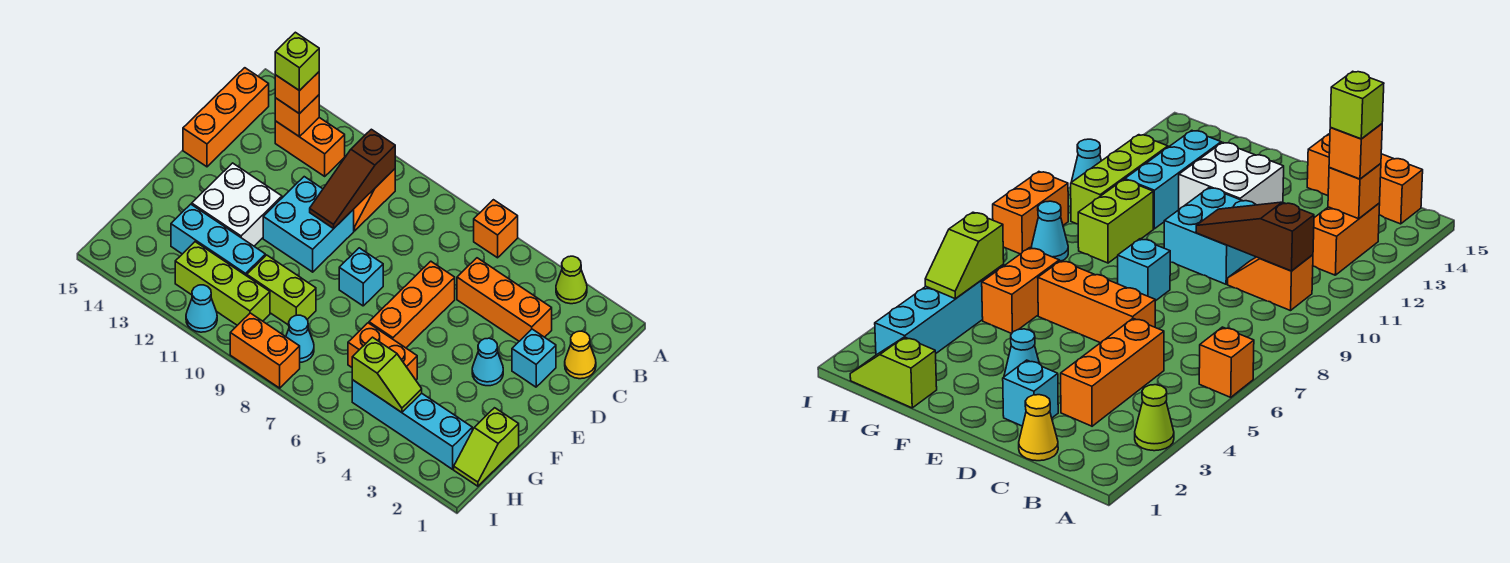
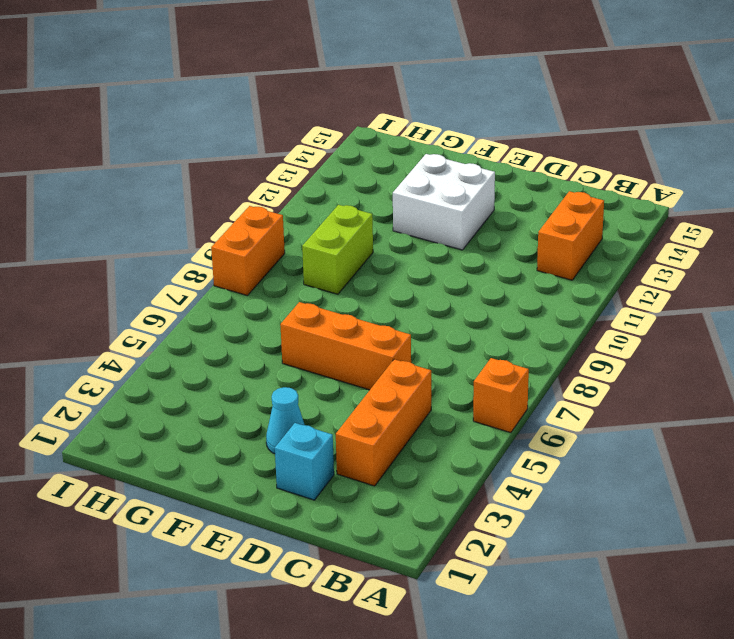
none -> lime 1x1 cone [556,256,587,304]
none -> orange 1x2 slope [354,169,395,231]
none -> orange 1x3 brick [183,68,269,167]

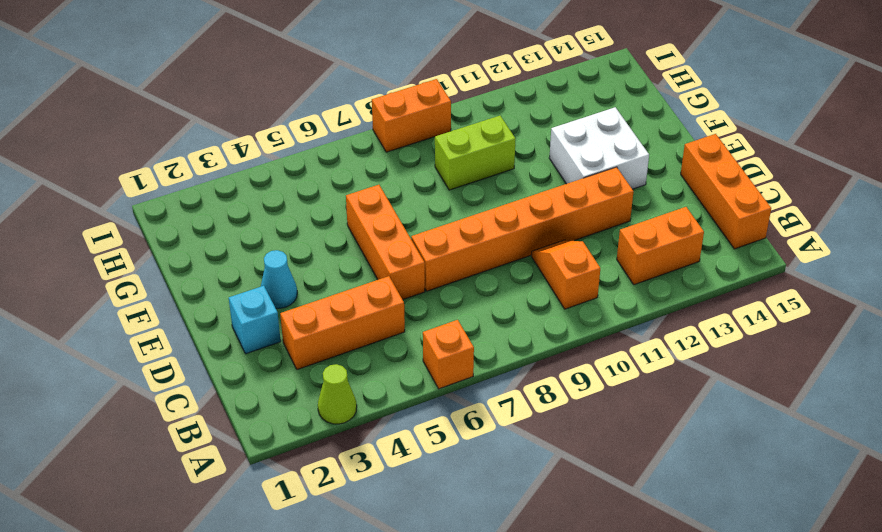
orange 1x6 brick [411,167,634,291] -> cyan 2x2 brick [263,177,354,272]
none -> yellow 1x1 cone [565,331,596,379]
none -> cyan 1x1 brick [339,248,383,306]
none -> lime 1x2 slope [454,408,519,486]

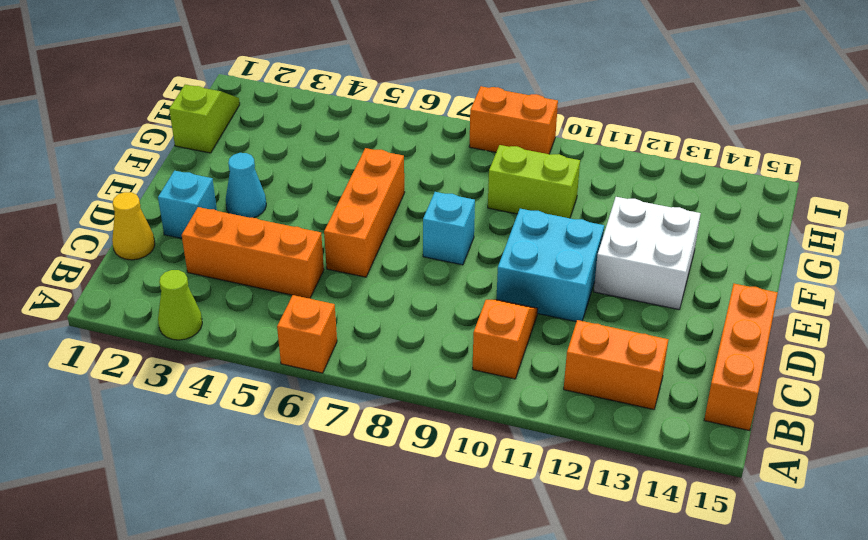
none -> orange 1x2 brick [348,323,417,380]
none -> cyan 1x3 brick [171,204,265,276]
none -> cyan 1x4 brick [352,380,472,469]

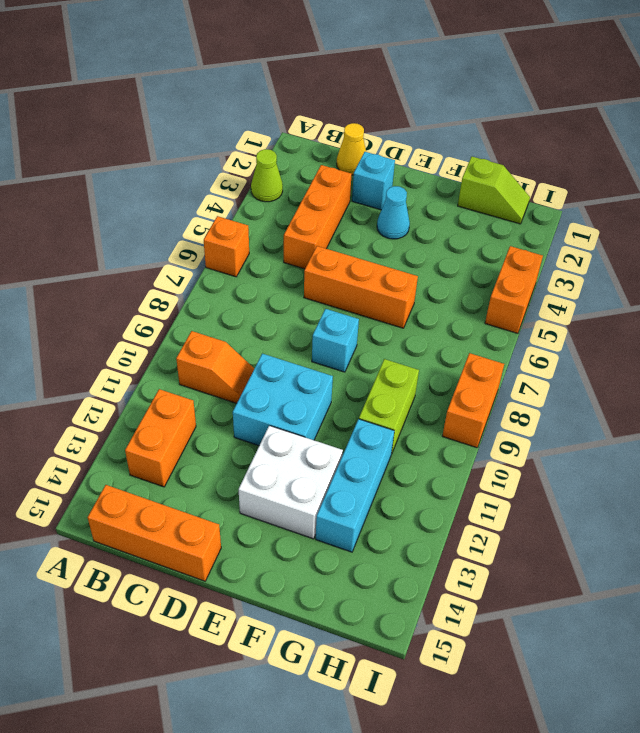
orange 1x2 brick [485,246,543,333] -> orange 1x2 brick moved to [348,323,417,380]
none -> cyan 1x4 brick [352,380,472,469]
none -> cyan 1x1 cone [286,315,314,362]
none -> lime 1x3 brick [175,242,270,325]

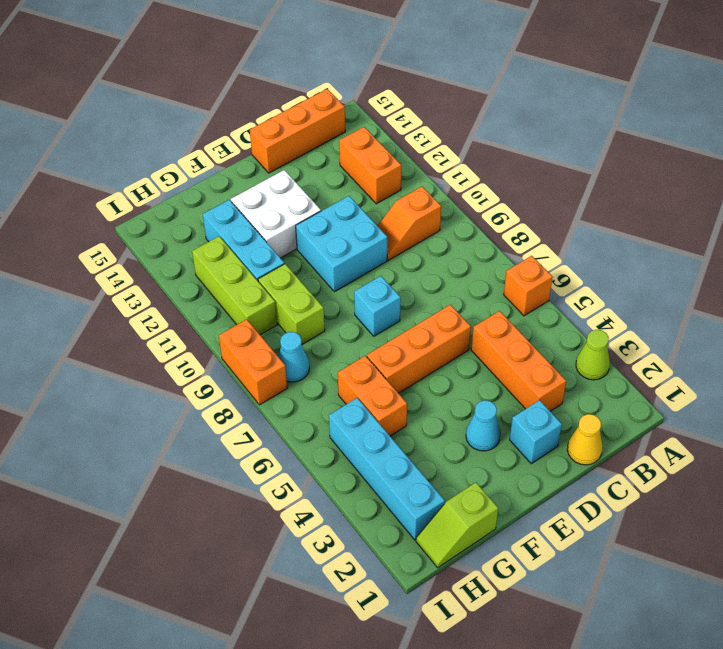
none -> cyan 1x1 cone [186,285,217,332]
none -> brown 1x3 slope [310,129,395,229]
none -> orange 1x1 brick [275,95,319,137]

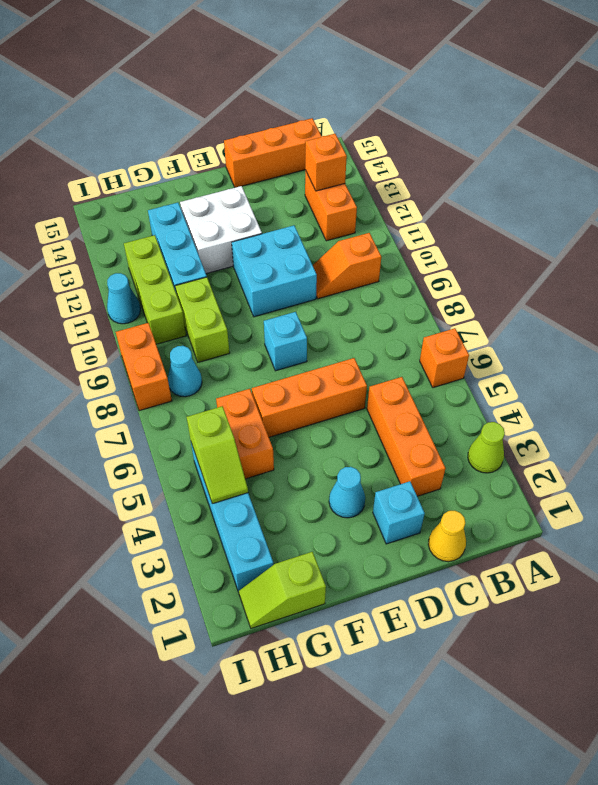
none -> brown 1x3 slope [310,129,395,229]
none -> orange 1x1 brick [275,72,319,114]
none -> lime 1x1 brick [275,32,319,91]

